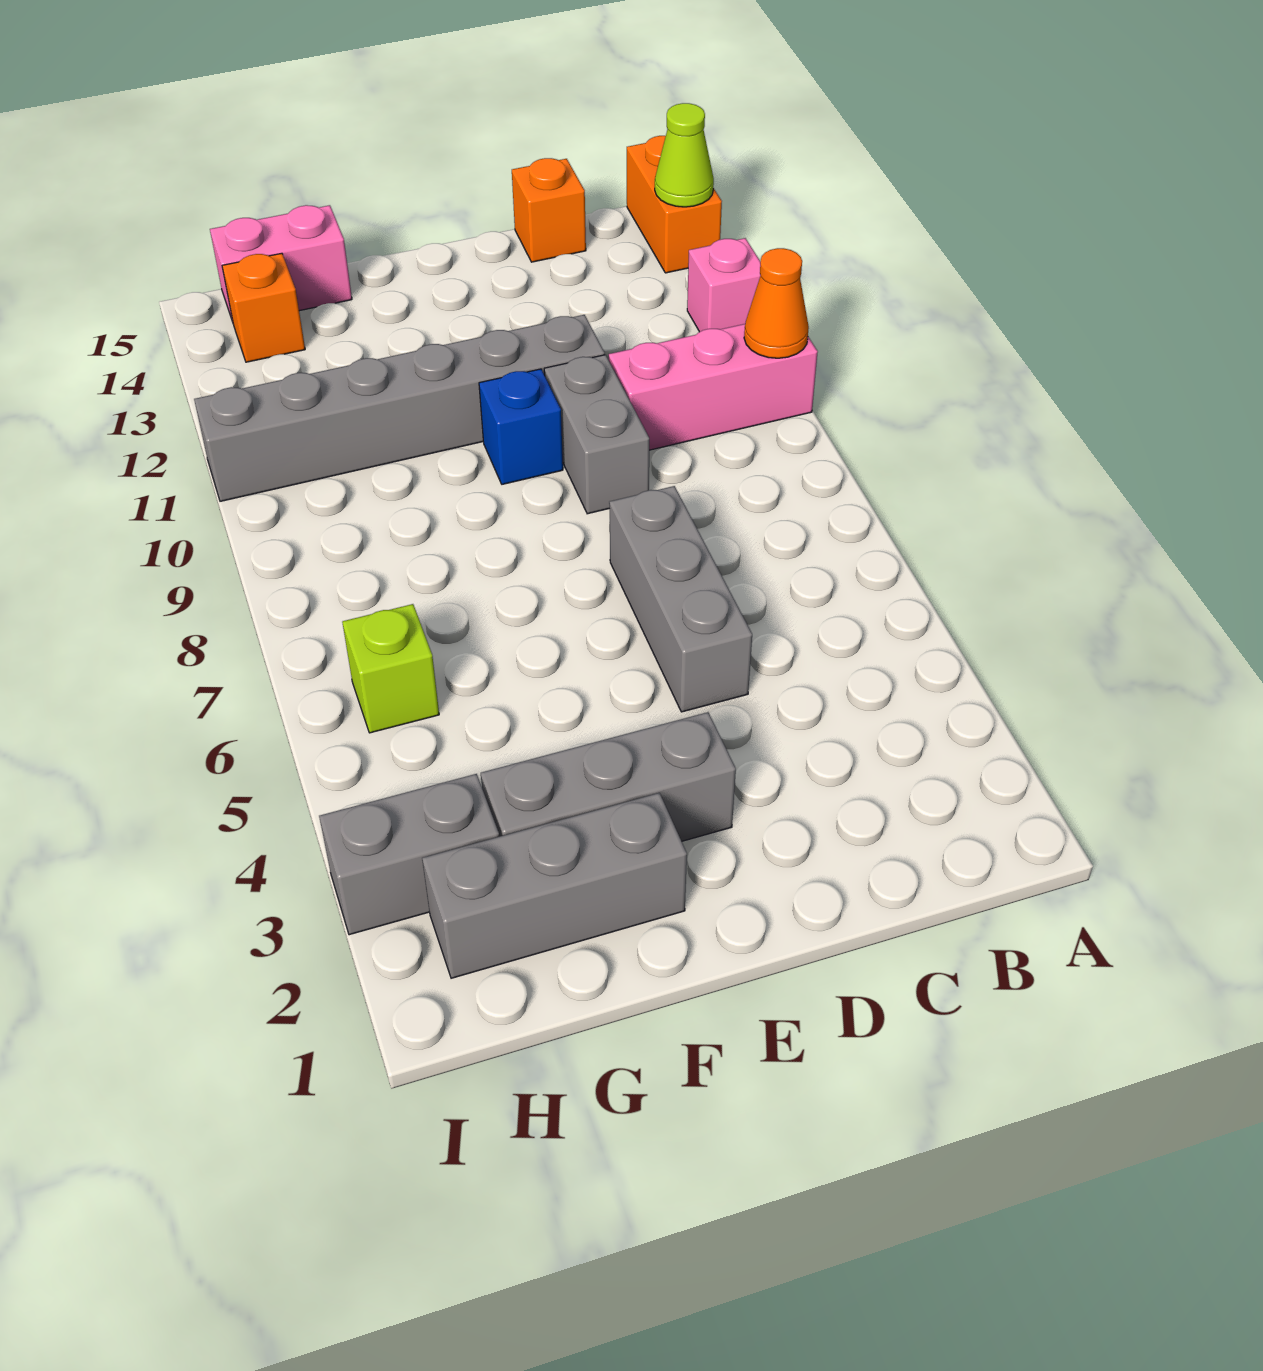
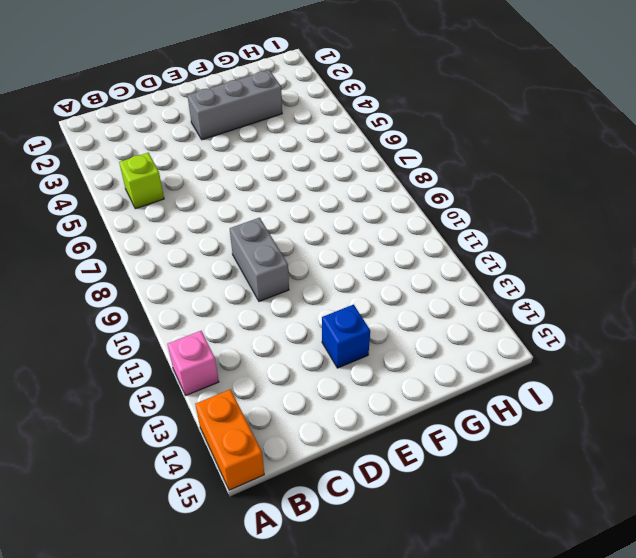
lime 1x1 brick [119,153,164,209] -> lime 1x1 brick moved to [342,604,439,733]
blue 1x1 brick [322,305,370,368] -> blue 1x1 brick moved to [479,369,563,484]
none -> pink 1x3 brick [609,324,818,450]
none -> orange 1x1 brick [512,158,586,262]
none -> grey 1x3 brick [609,486,752,712]

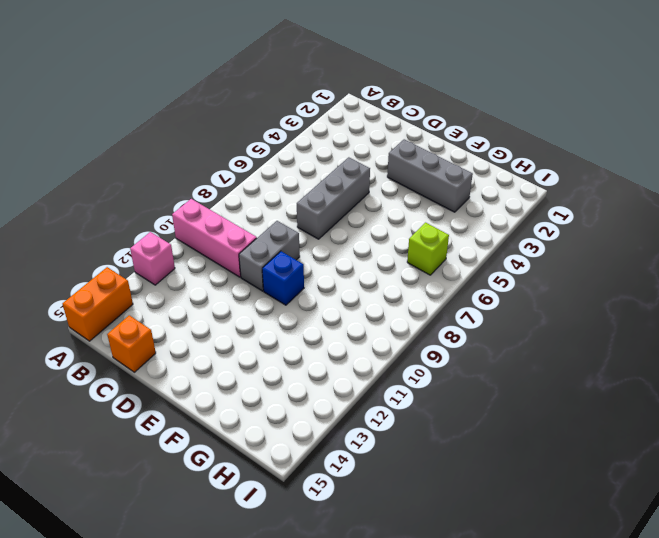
none -> grey 1x6 brick [194,315,605,501]
none -> grey 1x3 brick [422,793,687,978]
none -> pink 1x2 brick [210,205,352,322]

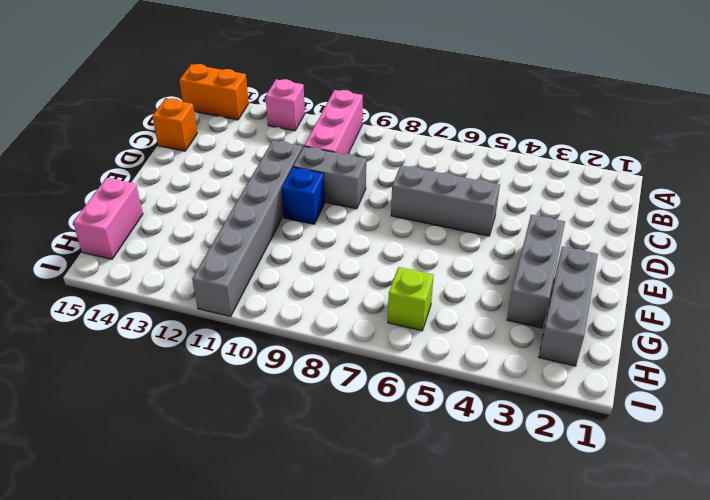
none -> grey 1x2 brick [319,774,499,935]
none -> orange 1x1 brick [222,253,305,362]
none -> orange 1x1 cone [744,248,809,358]

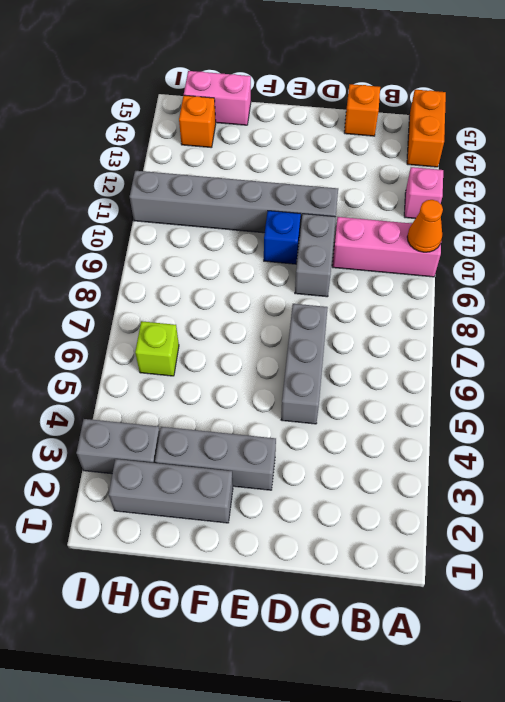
none -> lime 1x1 cone [655,103,714,207]

